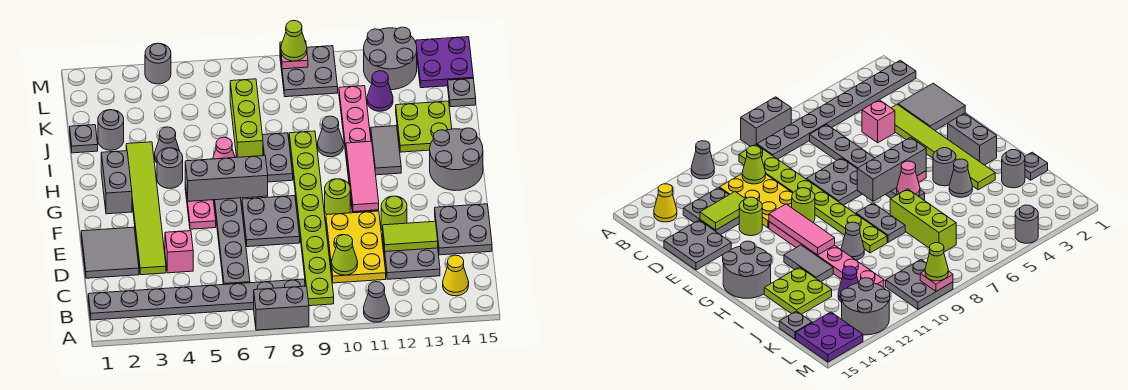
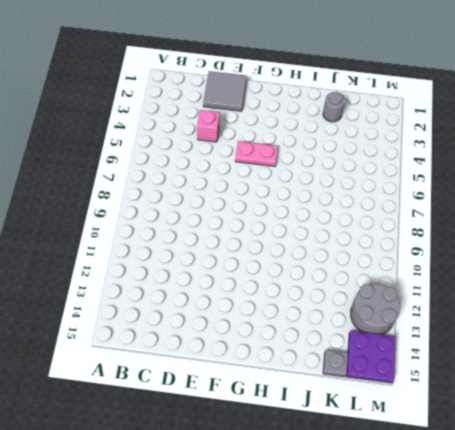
none -> grey 1x2 brick [254,286,309,330]
none -> grey 1x1 cone [364,282,389,322]
none -> grey 1x8 plate [88,279,305,320]
none -> lime 1x8 plate [289,131,334,306]

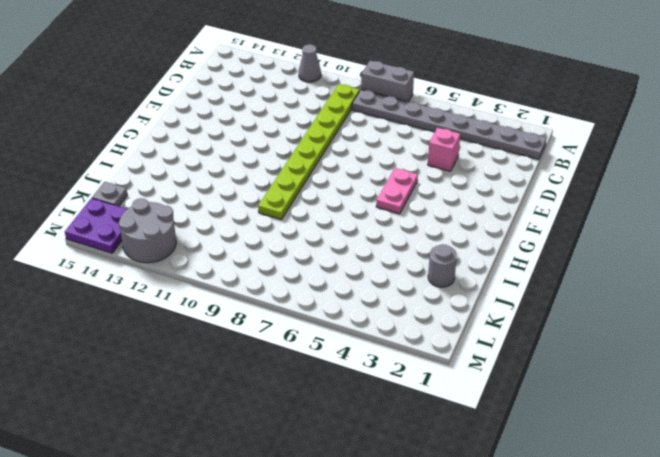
none -> yellow 1x1 cone [443,255,469,296]
none -> grey 1x6 plate [214,157,250,285]
none -> yellow 2x3 plate [326,211,386,283]
none -> grey 2x2 plate [383,241,440,279]

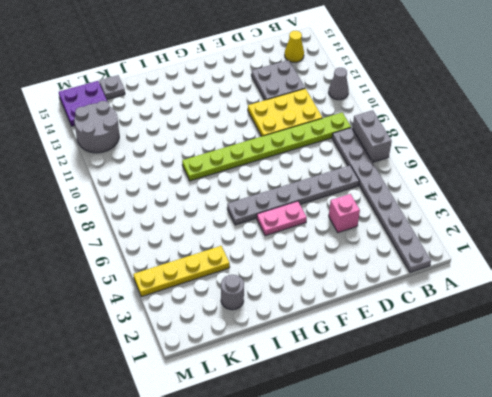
yellow 1x4 plate [133,246,230,297] -> grey 1x1 round brick [145,43,171,84]
none -> grey 2x2 tile [81,227,139,278]
none -> lime 1x6 tile [126,142,166,275]
none -> grey 2x2 plate [435,204,492,255]
none -> grey 2x2 plate [242,196,300,247]

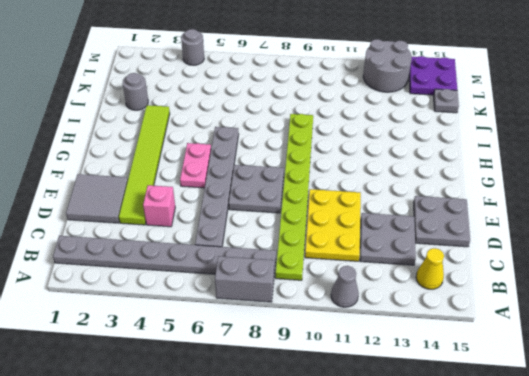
none -> lime 1x1 round brick [381,196,407,231]
none -> lime 1x1 round brick [325,179,350,215]
none -> pink 1x6 plate [339,86,379,213]
none -> grey 1x2 brick [101,151,132,214]

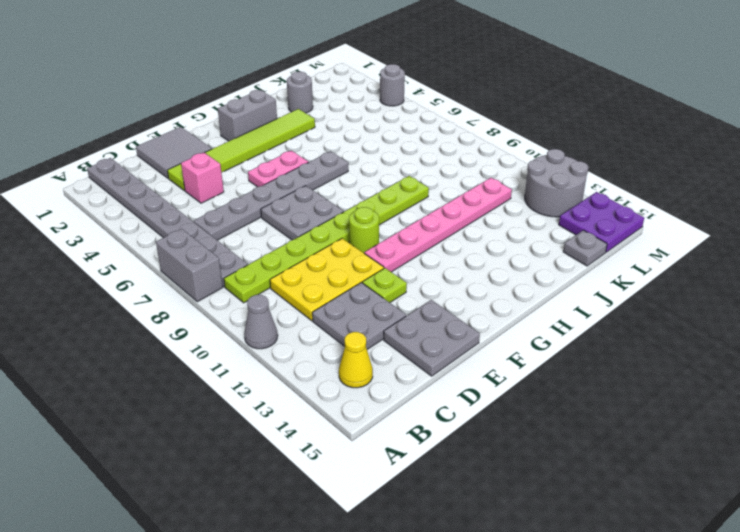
lime 1x1 plate [362,268,407,303] -> lime 1x1 round brick [381,196,407,231]
none -> grey 2x2 round brick [430,128,483,191]
none -> grey 1x1 round brick [157,148,183,188]
none -> grey 1x2 plate [262,133,293,182]
none -> grey 1x2 tile [371,126,401,175]

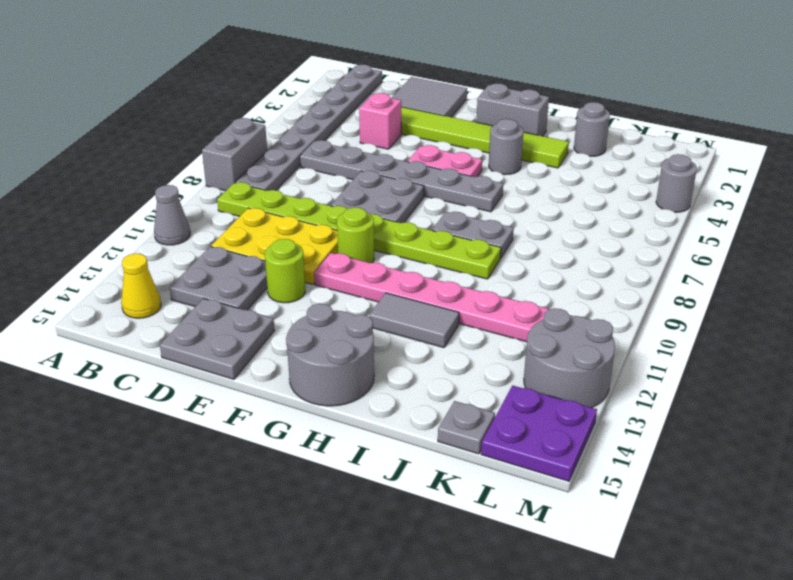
none -> grey 1x1 cone [155,127,179,163]
none -> lime 1x3 brick [230,79,263,157]
none -> grey 1x1 cone [318,116,343,157]
none -> lime 2x2 plate [396,101,452,152]

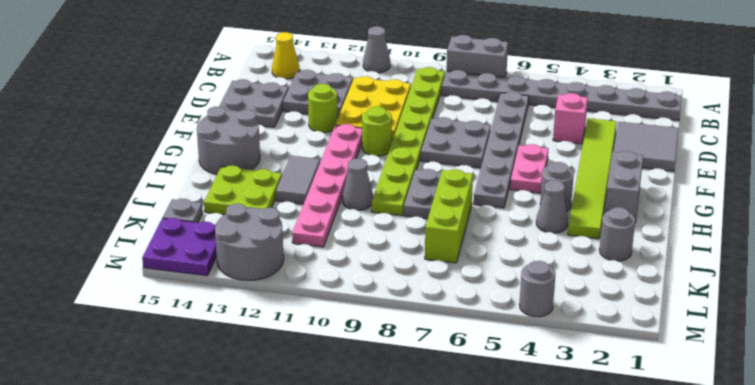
none -> grey 1x1 plate [70,125,98,153]
none -> purple 1x1 cone [367,71,393,111]
none -> grey 2x2 plate [280,46,338,97]
none -> lime 1x1 cone [332,235,358,275]

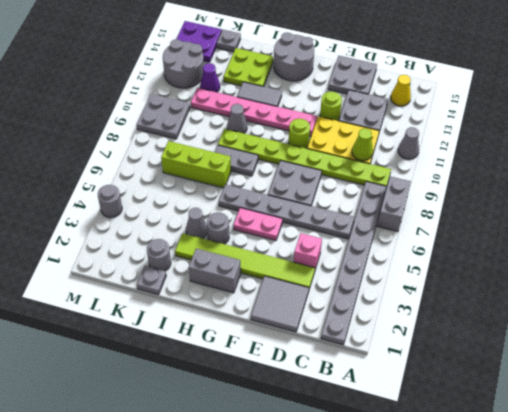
none -> lime 1x2 tile [383,221,438,252]
none -> pink 1x3 tile [346,141,379,212]
none -> grey 1x3 brick [185,156,268,201]
none -> pink 1x1 cone [213,137,235,159]

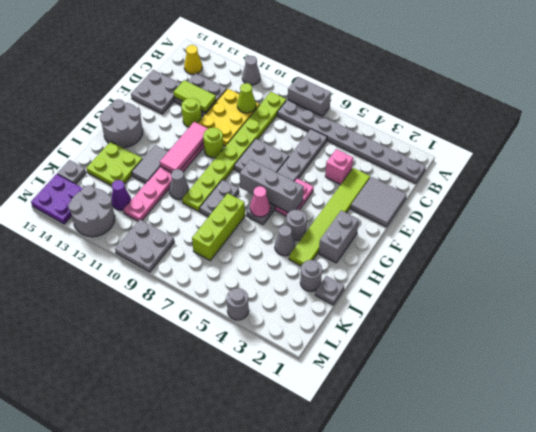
none -> pink 1x1 plate [280,41,308,69]
none -> lime 1x1 cone [281,20,307,61]

